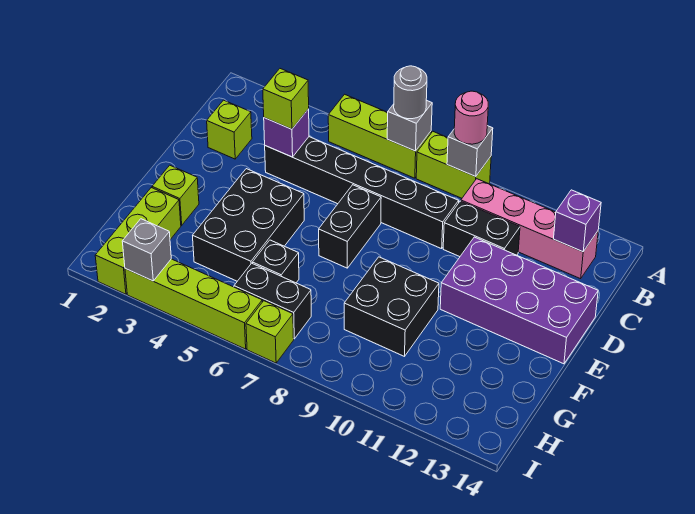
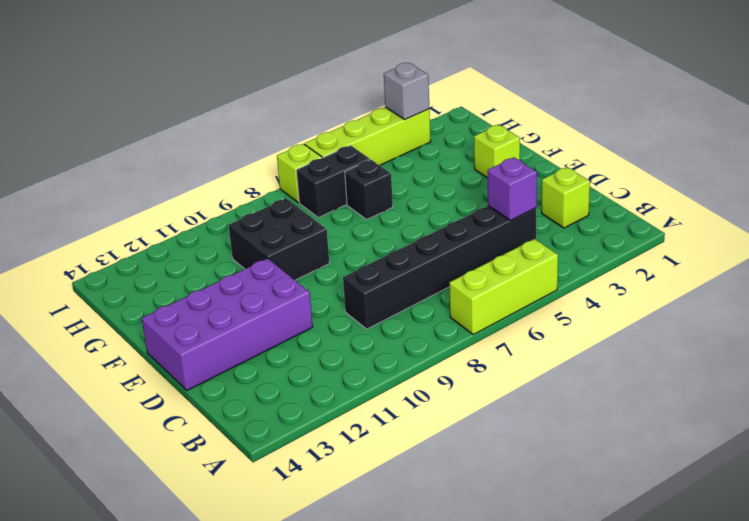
none -> lime 1x2 brick [416,132,491,198]
none -> pink 1x4 brick [461,179,598,279]
none -> black 1x2 brick [443,201,520,257]

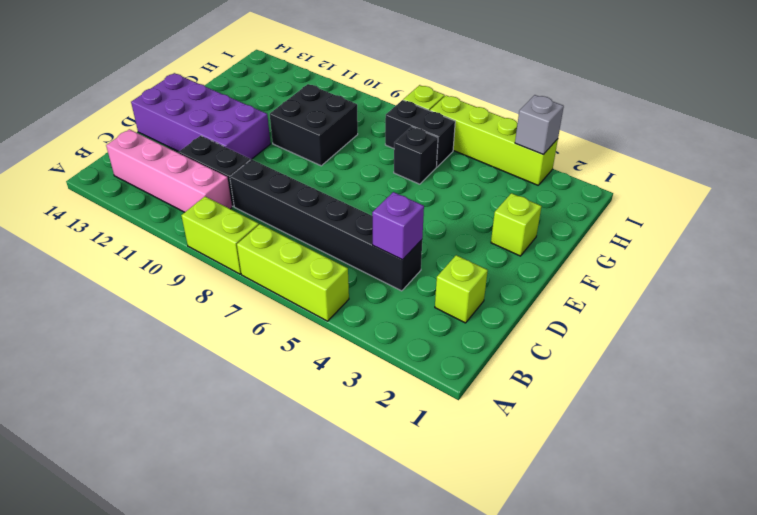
none -> black 1x2 brick [319,185,381,268]
none -> black 2x3 brick [193,169,304,281]
none -> lime 1x3 brick [95,188,181,294]

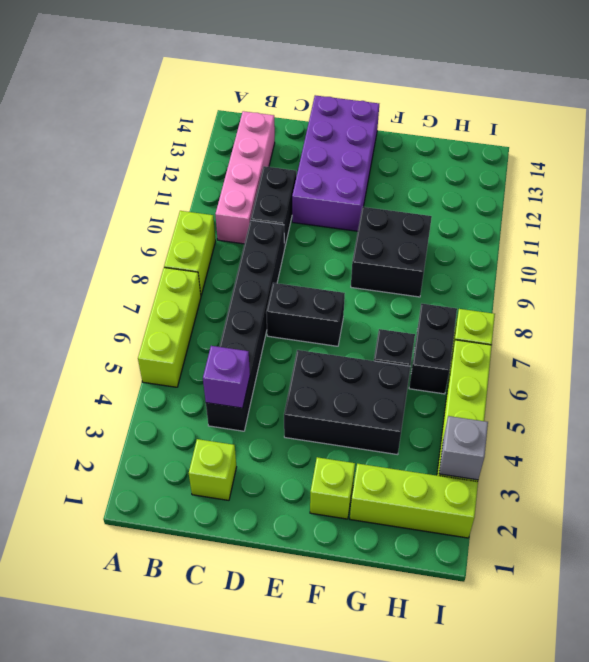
none -> grey 1x1 brick [387,100,432,151]
none -> grey 1x1 brick [447,126,493,177]
none -> purple 1x1 brick [554,190,601,252]

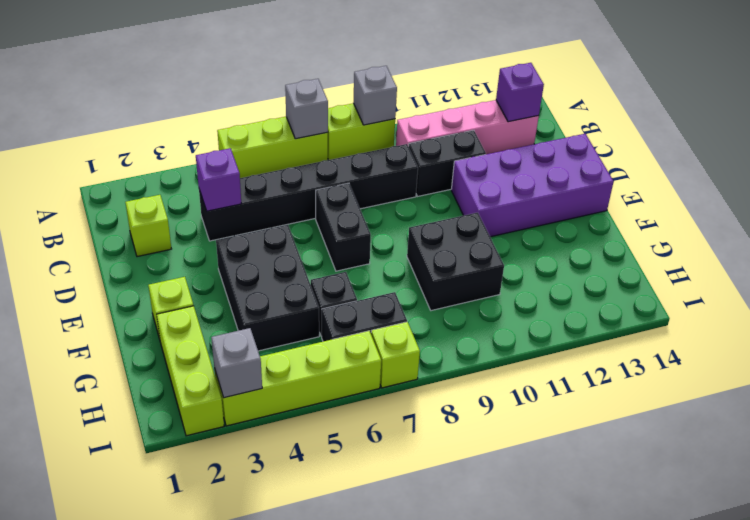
none -> grey 1x1 round brick [394,66,427,119]
none -> pink 1x1 round brick [454,91,488,144]
none -> lime 1x1 brick [263,69,309,129]

